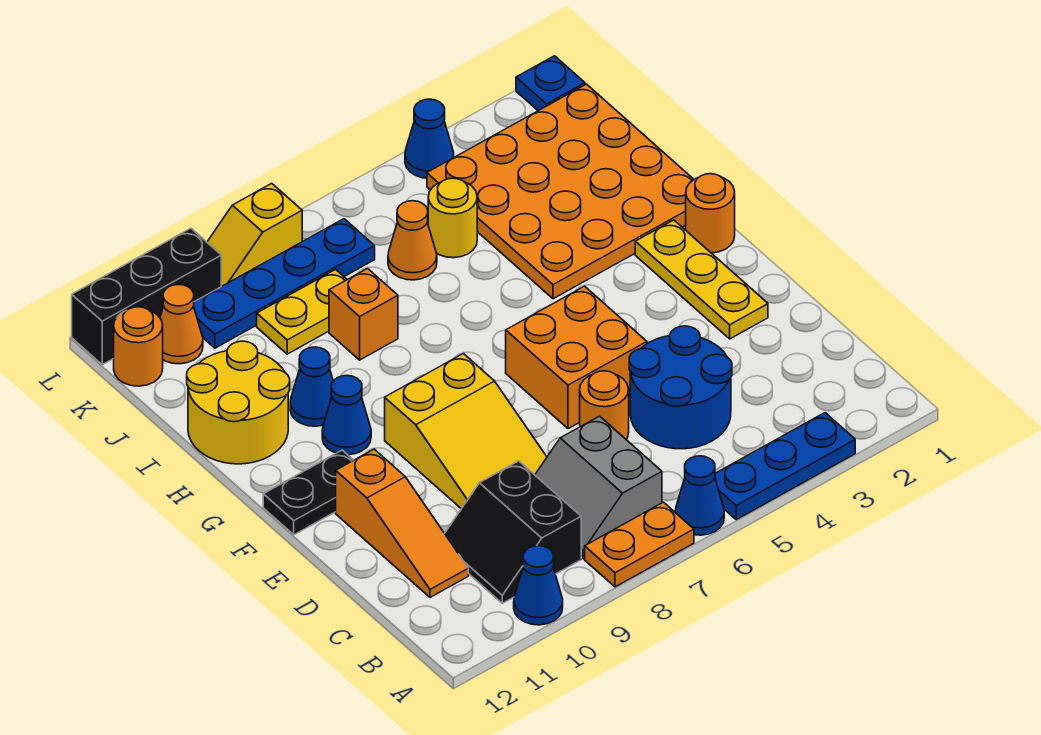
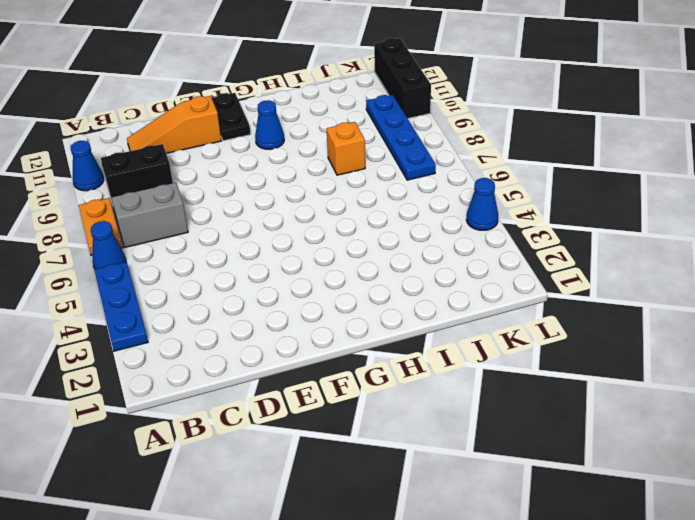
none -> blue 2x2 round brick [629,326,732,449]
none -> orange 1x1 round brick [580,371,629,439]
none -> yellow 2x3 slope [385,354,547,509]

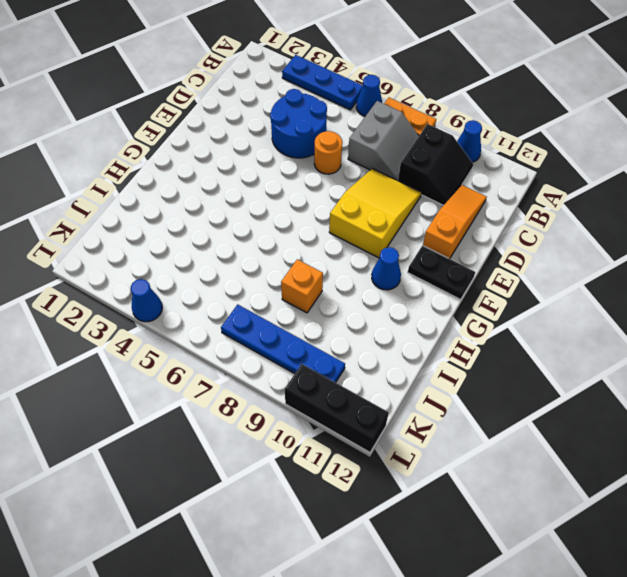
none -> yellow 1x3 plate [635,220,768,339]
none -> orange 2x2 brick [506,286,647,429]
none -> orange 1x1 round brick [686,174,735,253]

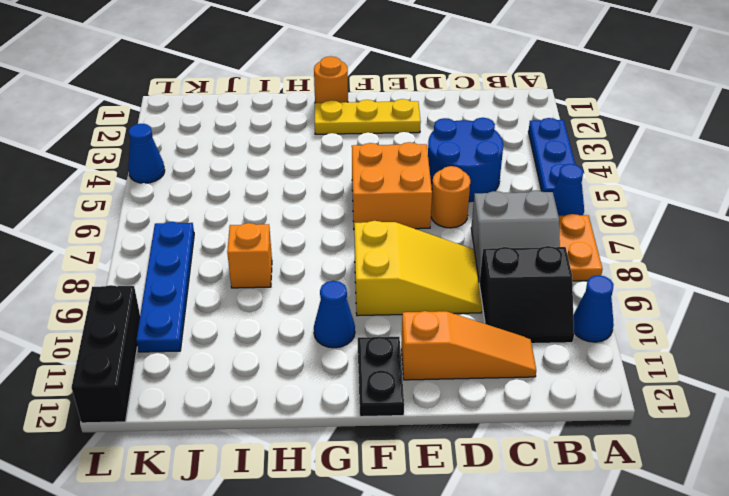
none -> orange 4x4 plate [427,84,694,299]
none -> blue 1x1 cone [290,347,333,426]
none -> yellow 2x2 round brick [187,341,290,464]

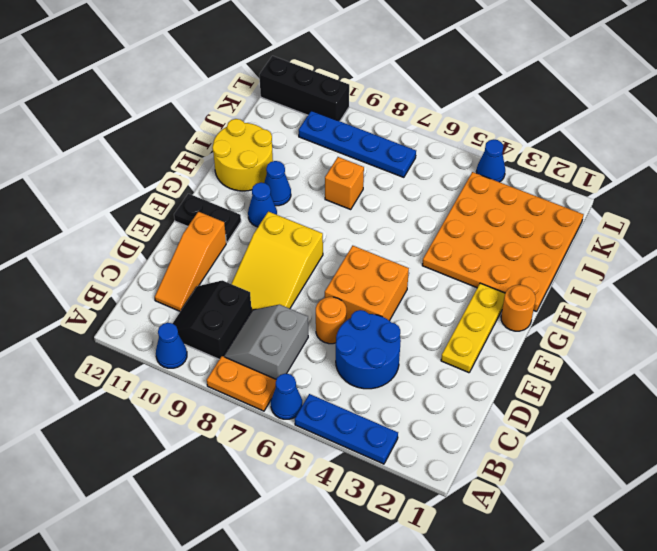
none -> yellow 1x1 round brick [428,178,477,258]
none -> orange 1x1 cone [388,201,437,280]
none -> yellow 1x2 plate [257,269,347,354]

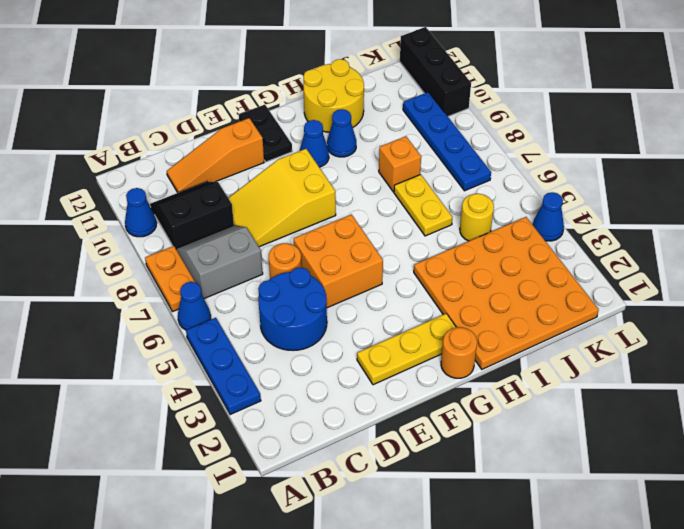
yellow 1x2 plate [394,175,453,236] -> yellow 1x2 plate moved to [257,269,347,354]
none -> orange 1x1 cone [388,201,437,280]
none -> orange 1x1 cone [160,285,203,364]
none -> orange 1x1 round brick [114,307,163,386]

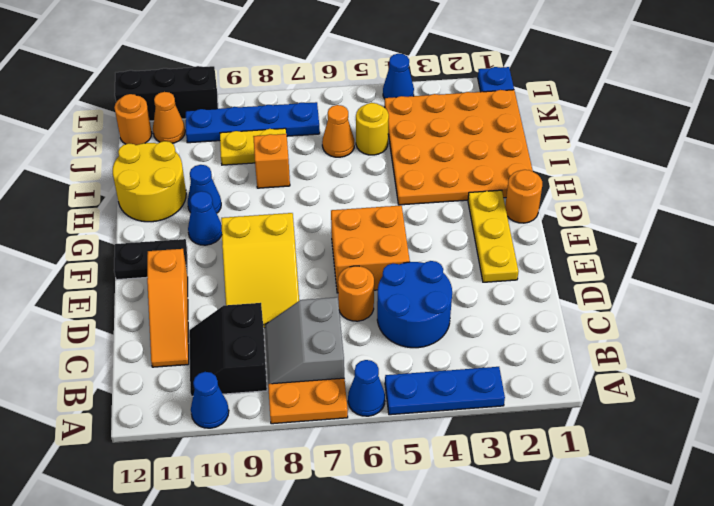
none -> yellow 1x2 slope [207,183,302,286]

